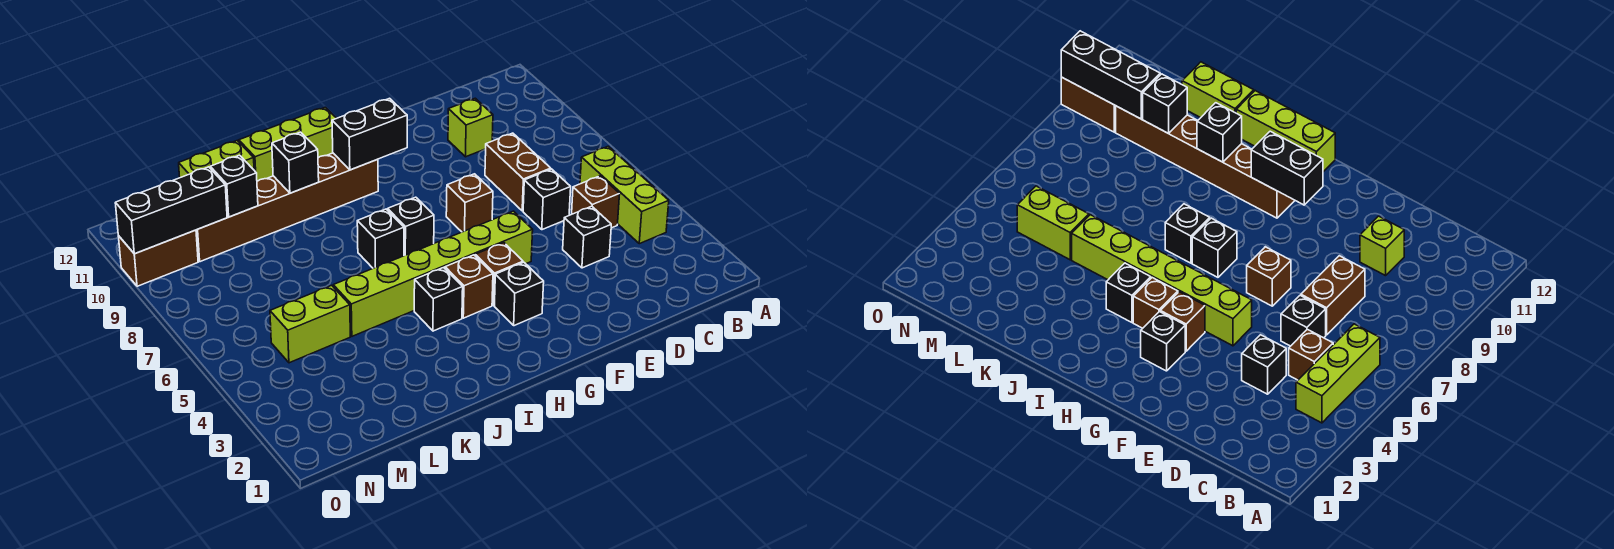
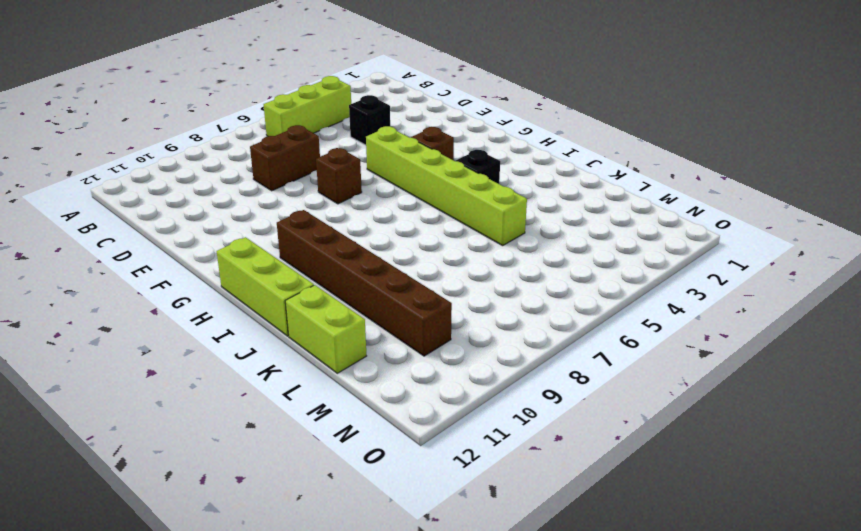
none -> brown 1x1 brick [572,176,620,228]
none -> black 1x1 brick [523,169,571,230]
none -> lime 1x1 brick [448,98,493,157]

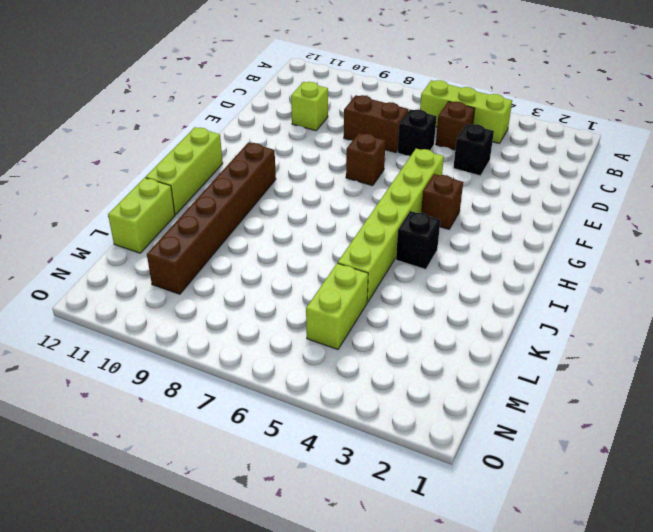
none -> black 1x1 brick [494,262,544,326]
none -> brown 1x1 brick [445,255,493,318]
none -> black 1x1 brick [388,197,434,256]

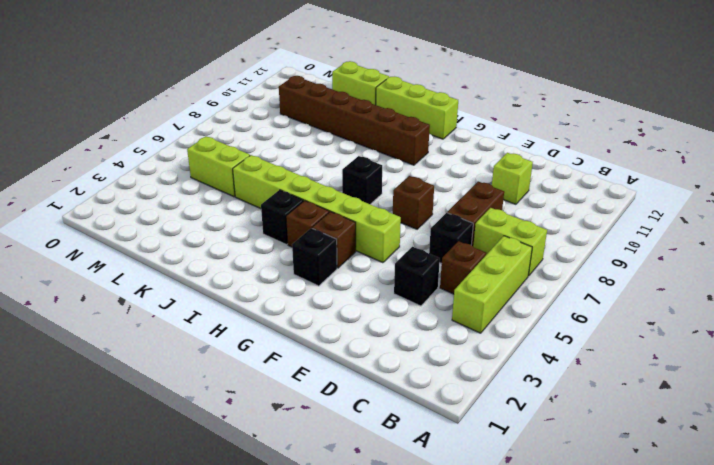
lime 1x2 brick [473,208,547,276] -> none
none -> black 1x1 brick [357,209,404,268]
none -> brown 1x2 brick [118,230,198,286]
none -> black 1x2 brick [332,98,407,170]

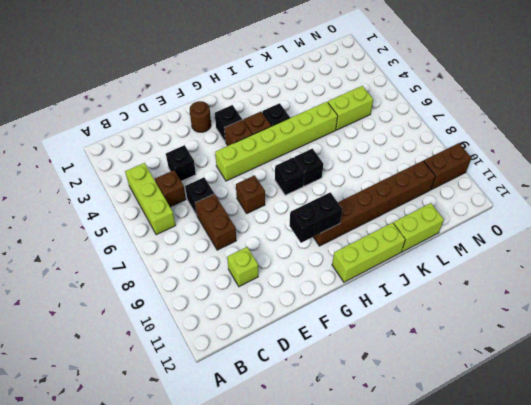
brown 1x1 round brick [190,101,211,132] -> none
none -> black 1x1 brick [272,132,319,193]
none -> black 1x1 brick [210,155,258,217]
none -> black 1x3 brick [115,167,227,254]

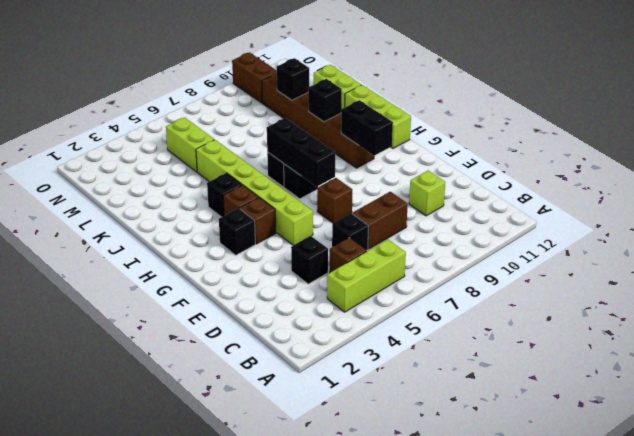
black 1x3 brick [267,118,335,187] -> black 1x3 brick moved to [115,167,227,254]

